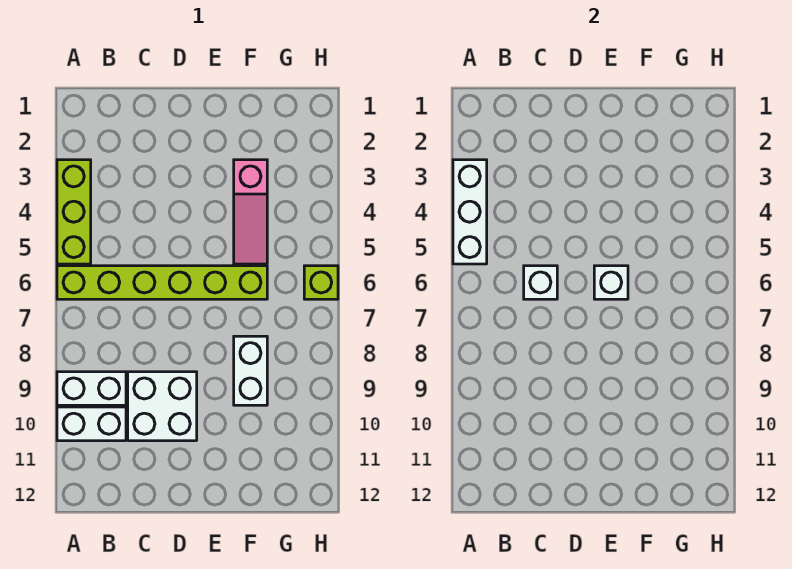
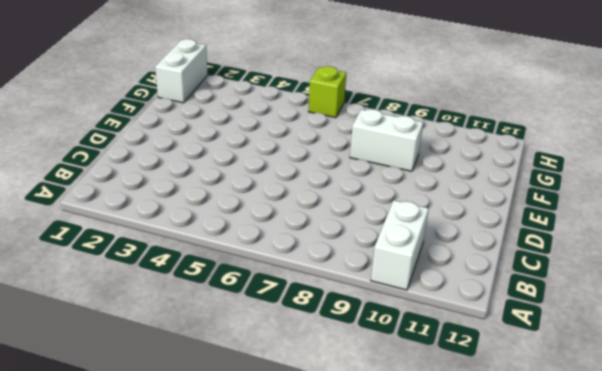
white 1x2 brick [155,39,208,103] -> white 1x2 brick moved to [57,372,126,405]
none -> lime 1x3 brick [57,160,91,264]
none -> lime 1x6 brick [57,266,267,299]

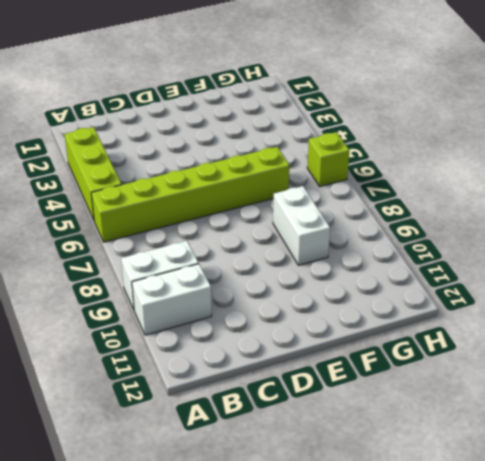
none -> white 2x2 brick [128,372,197,441]
none -> pink 1x3 slope [234,160,267,264]

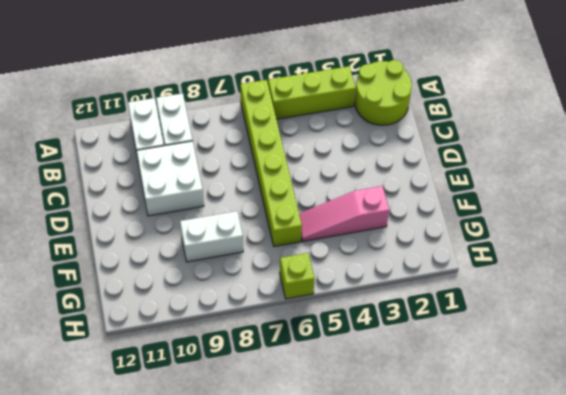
lime 2x2 round brick [355,60,412,125] -> none
none -> white 1x3 brick [453,160,487,264]
none -> white 1x1 brick [524,266,557,299]

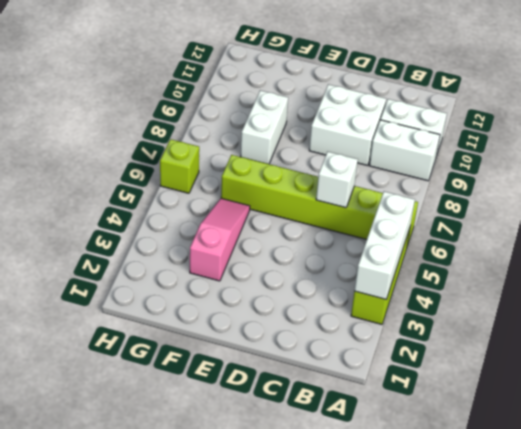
none -> white 1x1 brick [594,266,628,299]

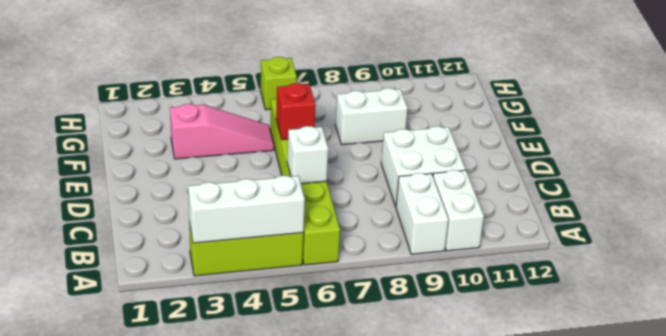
red 1x1 brick [276,83,316,140] -> white 1x1 brick [594,266,628,299]

